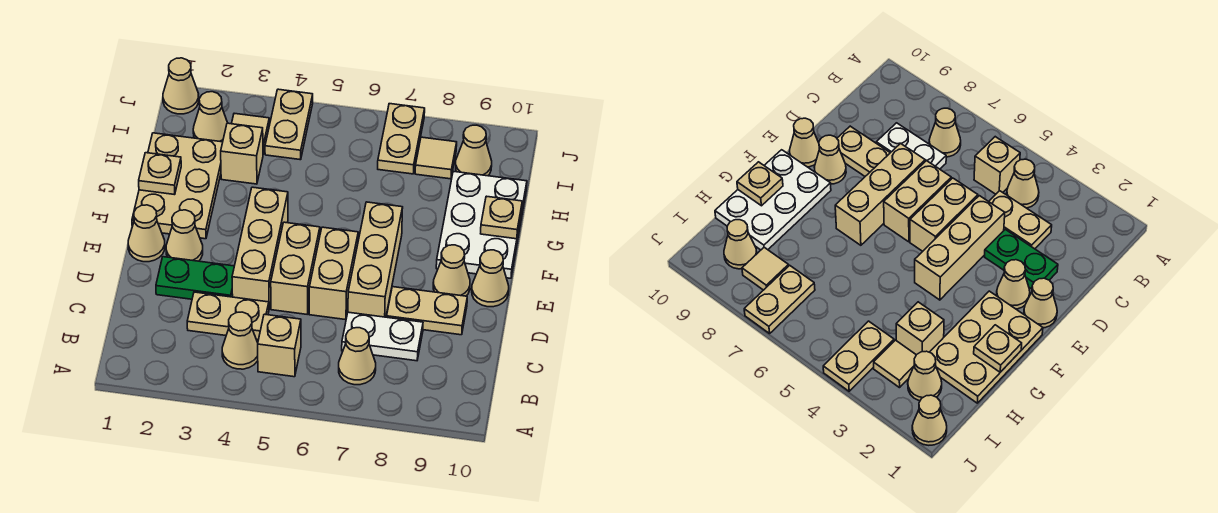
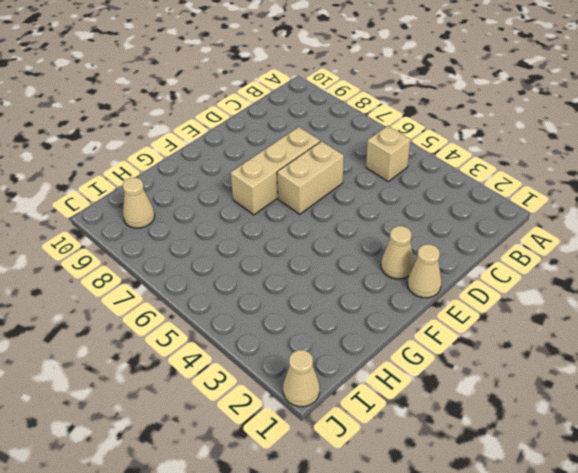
none -> tan 1x1 cone [222,312,258,369]
none -> tan 1x1 cone [339,328,376,385]
none -> tan 1x2 plate [187,292,269,340]

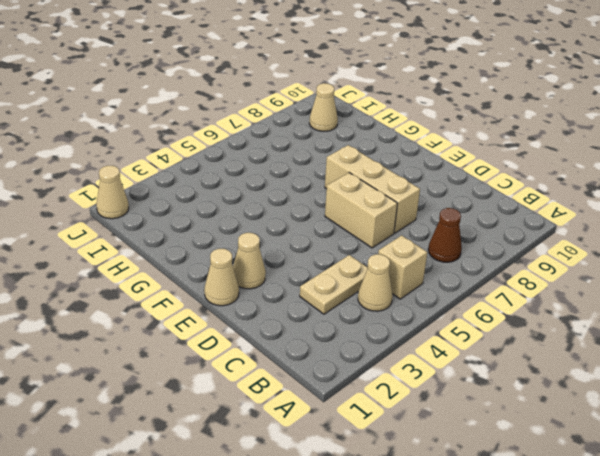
brown 1x1 cone [428,208,462,262] -> tan 1x1 cone [339,328,376,385]
none -> white 1x2 plate [342,312,423,361]
none -> green 1x2 plate [156,257,234,299]
none -> tan 1x3 brick [232,187,288,308]

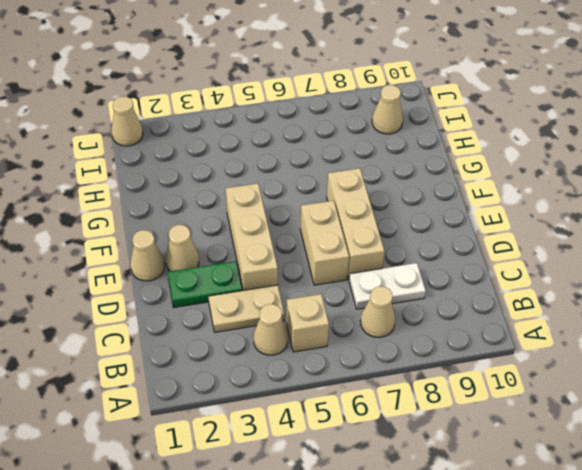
none -> tan 1x2 brick [271,222,320,314]
none -> tan 1x2 plate [387,287,467,335]
none -> tan 1x1 cone [433,245,470,296]

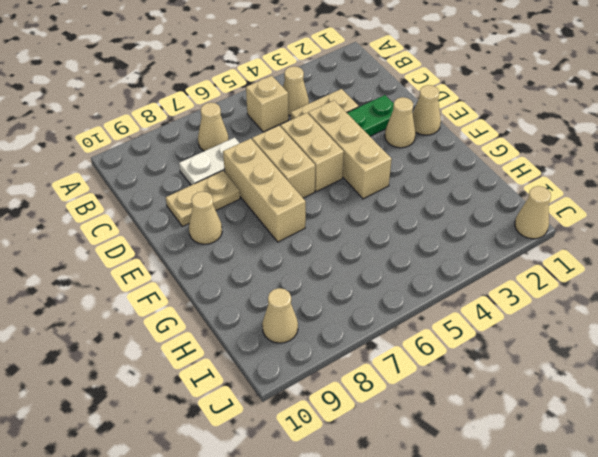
none -> tan 1x1 cone [472,250,509,307]
none -> tan 2x3 plate [132,133,223,239]
none -> white 2x3 plate [436,171,527,278]

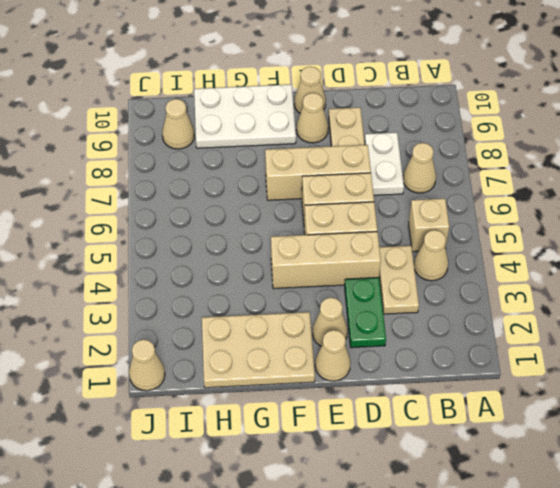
none -> tan 1x1 brick [221,123,263,184]
none -> tan 1x1 cone [193,92,227,142]
none -> tan 1x1 tile [232,113,269,154]

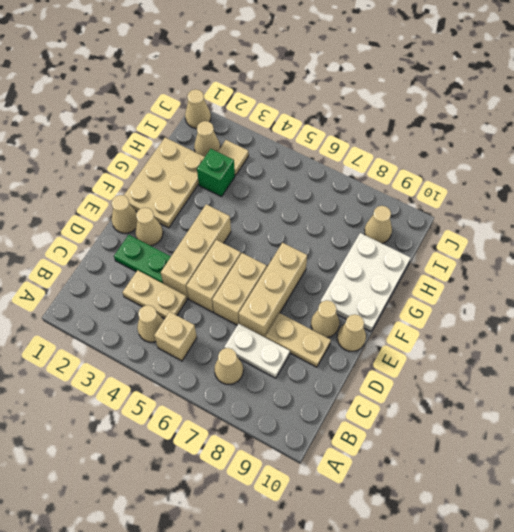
green 1x1 brick [197,149,235,197] -> tan 1x1 brick [221,123,263,184]
none -> tan 1x2 plate [265,89,313,160]
none -> tan 1x2 plate [378,104,425,174]
none -> tan 1x1 tile [415,137,457,179]

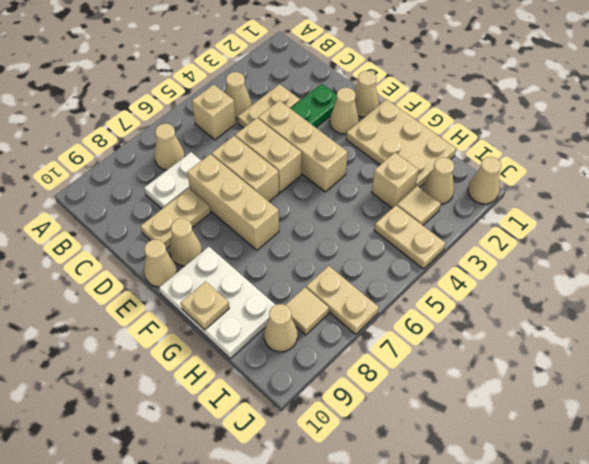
none -> tan 1x1 plate [139,153,181,195]

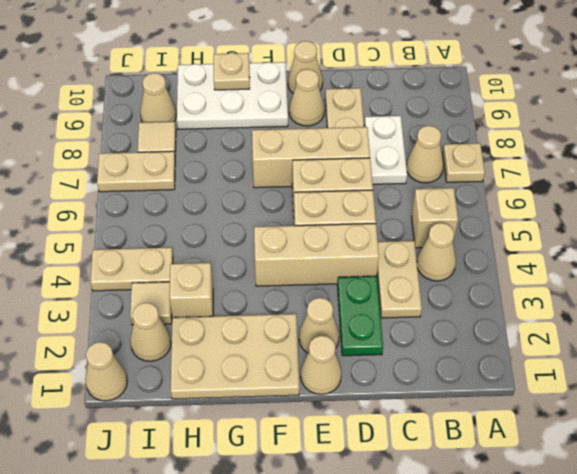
tan 1x1 plate [443,143,485,182] -> tan 1x1 plate moved to [139,153,181,195]

